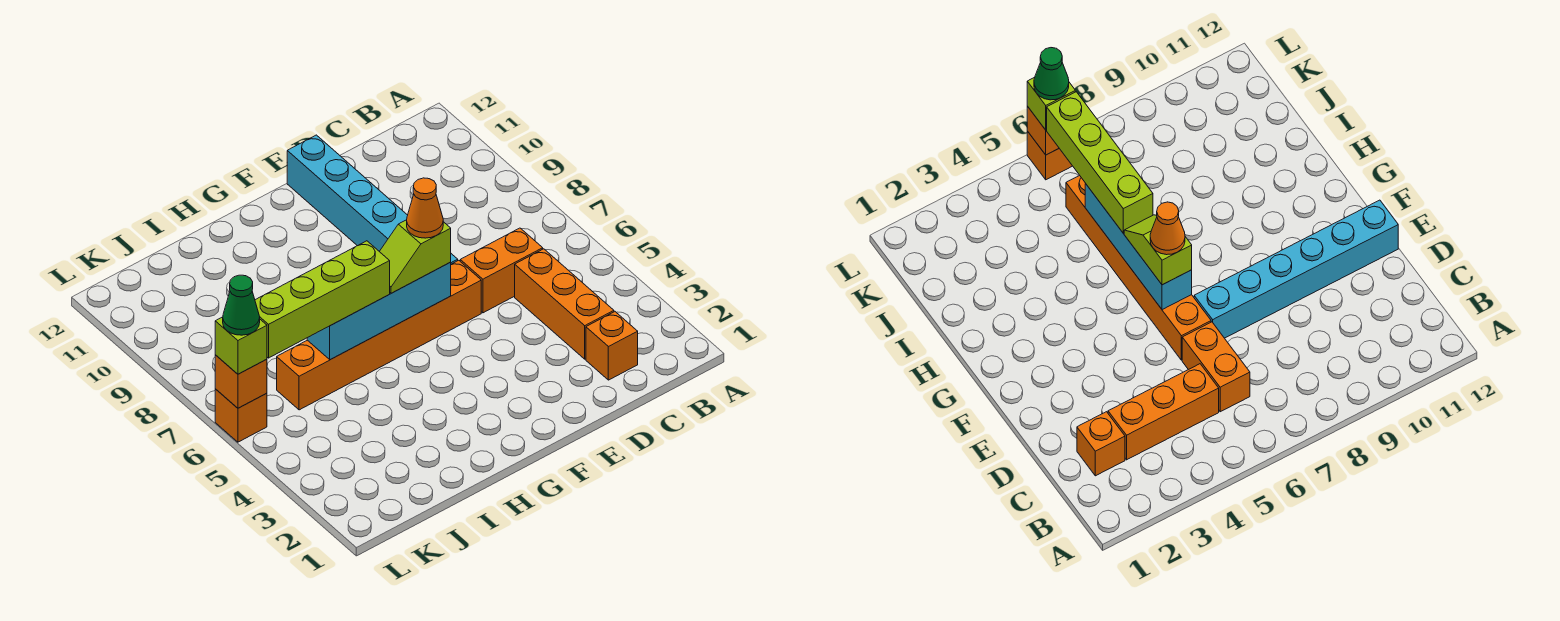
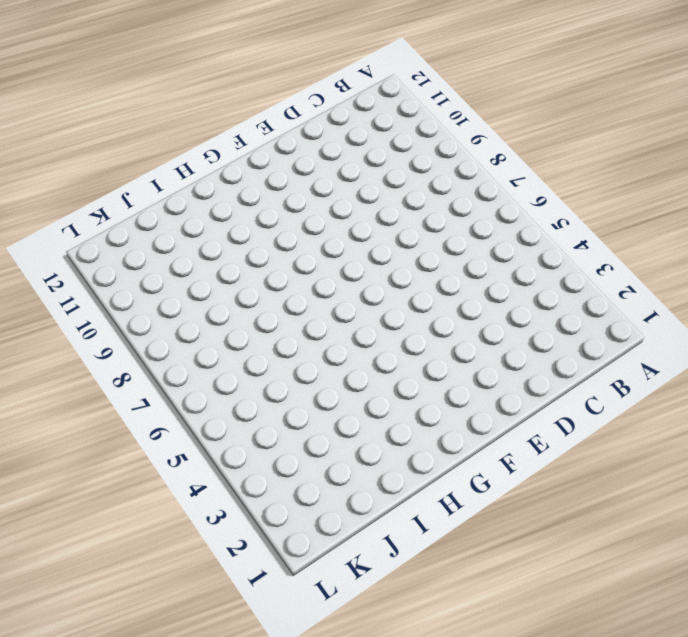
none -> orange 1x1 brick [586,312,638,380]
none -> orange 1x3 brick [515,249,614,359]
none -> orange 1x2 brick [460,228,543,313]

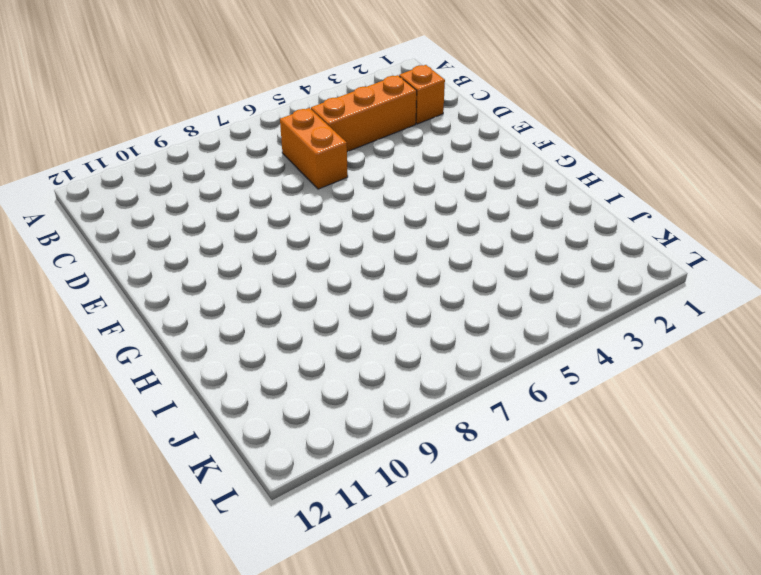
none -> orange 1x6 brick [277,260,481,410]
none -> cyan 1x6 brick [287,135,458,264]
none -> orange 1x1 brick [215,389,267,442]

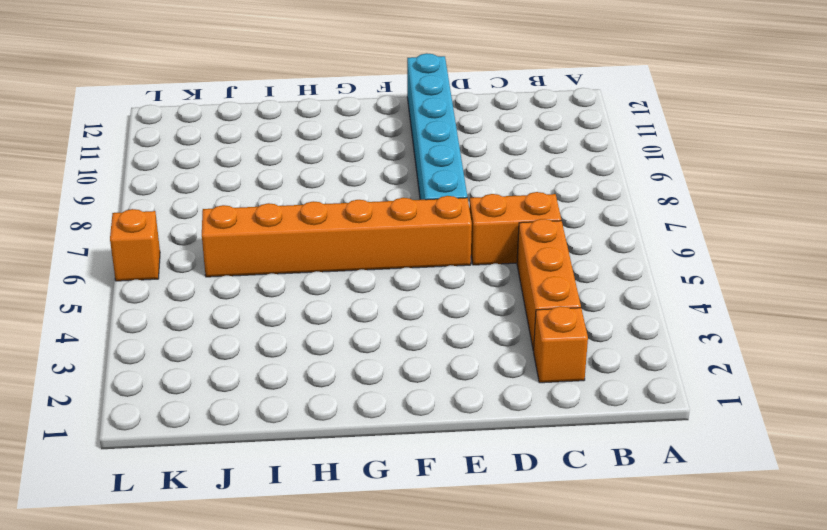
none -> cyan 1x4 brick [307,262,451,360]
none -> orange 1x1 brick [215,355,267,408]
none -> lime 1x2 slope [379,220,451,293]

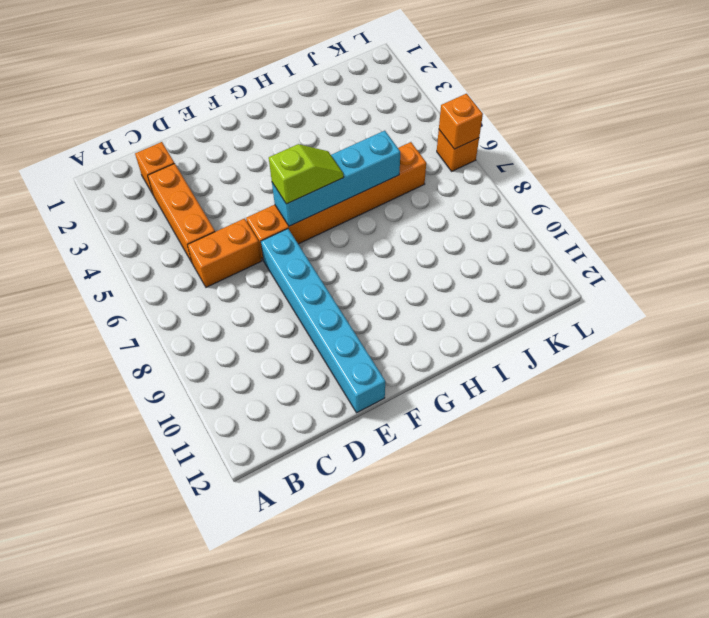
none -> lime 1x4 brick [255,241,390,358]
none -> lime 1x1 brick [215,317,267,374]
none -> orange 1x1 cone [407,178,443,238]

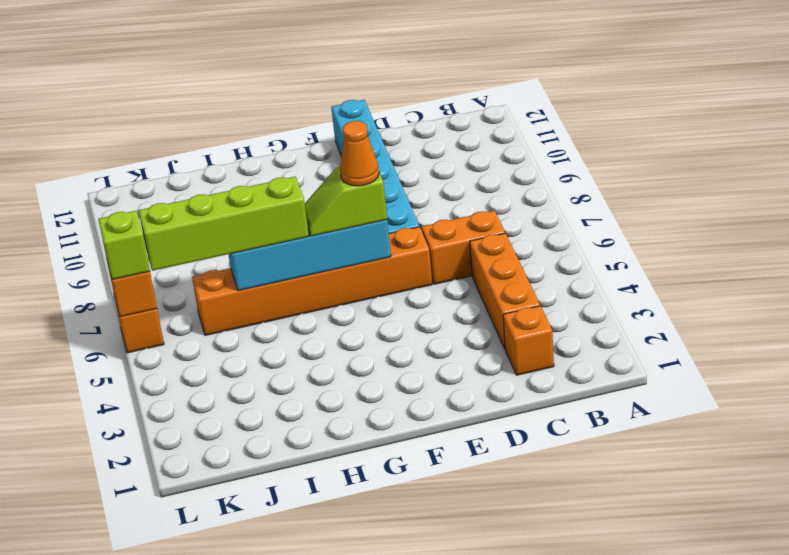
none -> green 1x1 cone [223,275,260,335]

